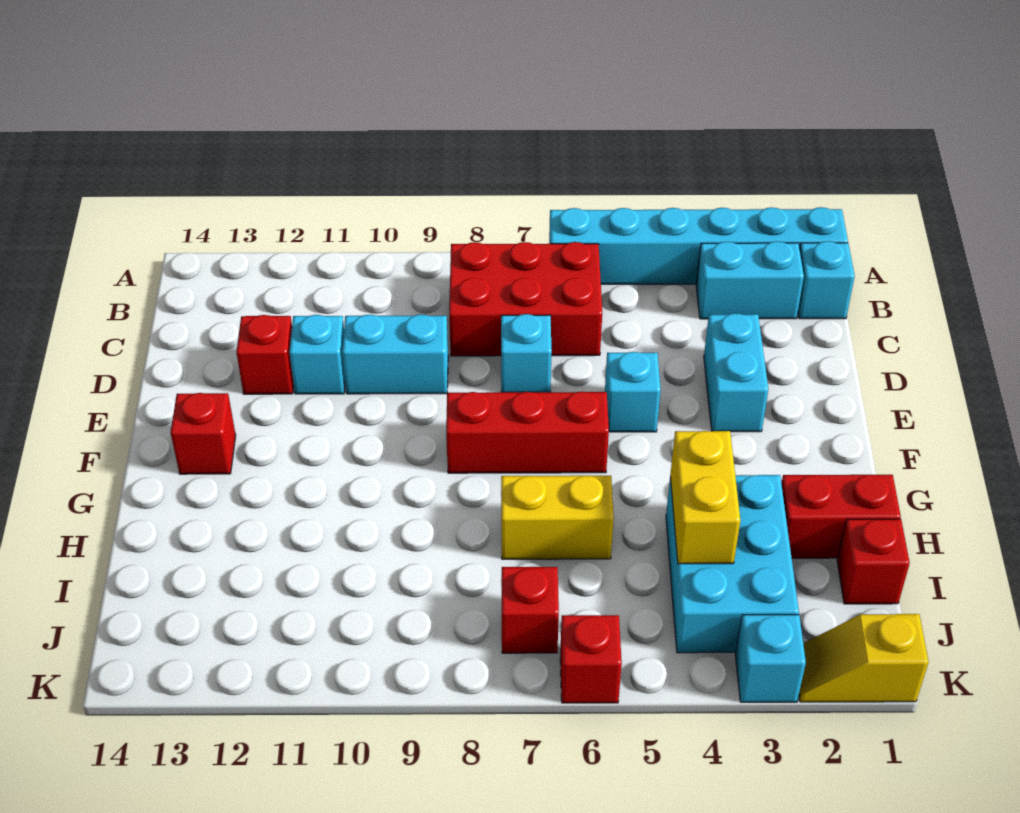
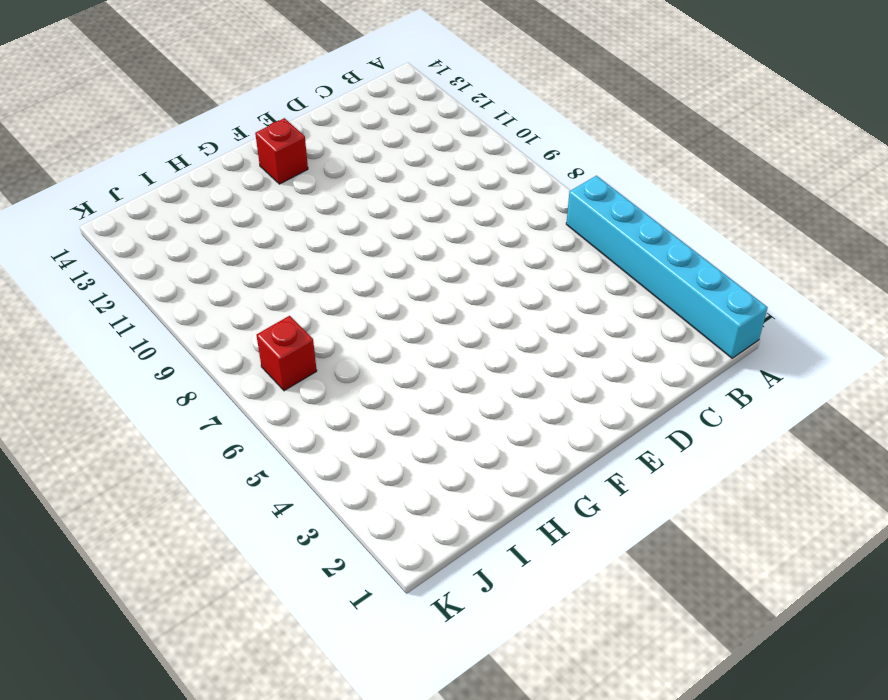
none -> cyan 1x1 brick [798,241,855,319]
none -> cyan 1x2 brick [696,241,804,319]
none -> red 2x3 brick [449,242,602,356]

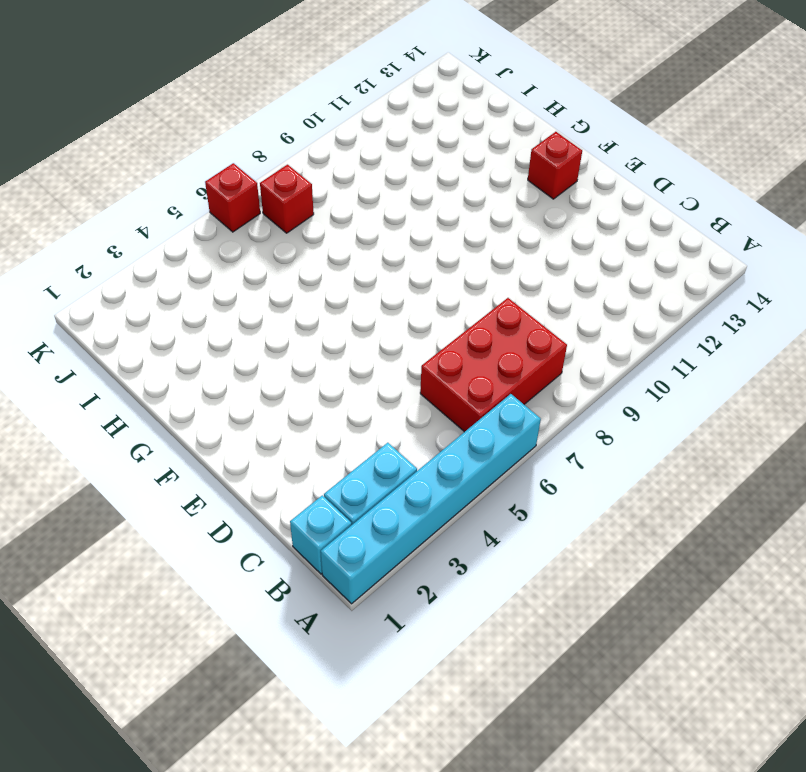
none -> cyan 1x2 brick [704,313,768,432]
none -> cyan 1x1 brick [501,314,552,392]
none -> cyan 1x2 brick [342,314,448,394]

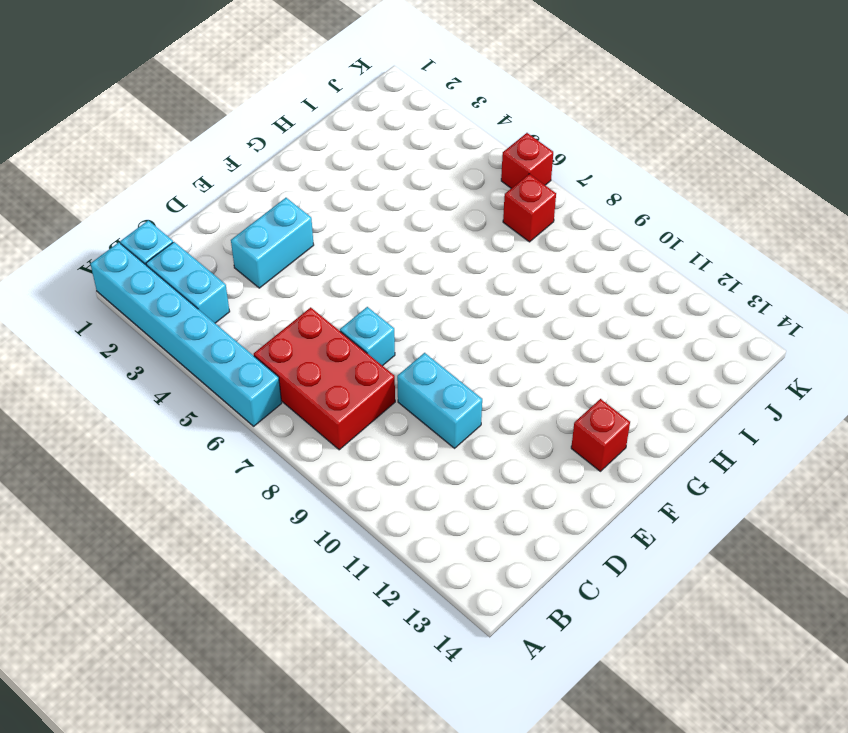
none -> cyan 1x1 brick [289,315,345,394]
none -> red 1x1 brick [236,315,294,394]
none -> cyan 1x1 brick [605,352,661,432]

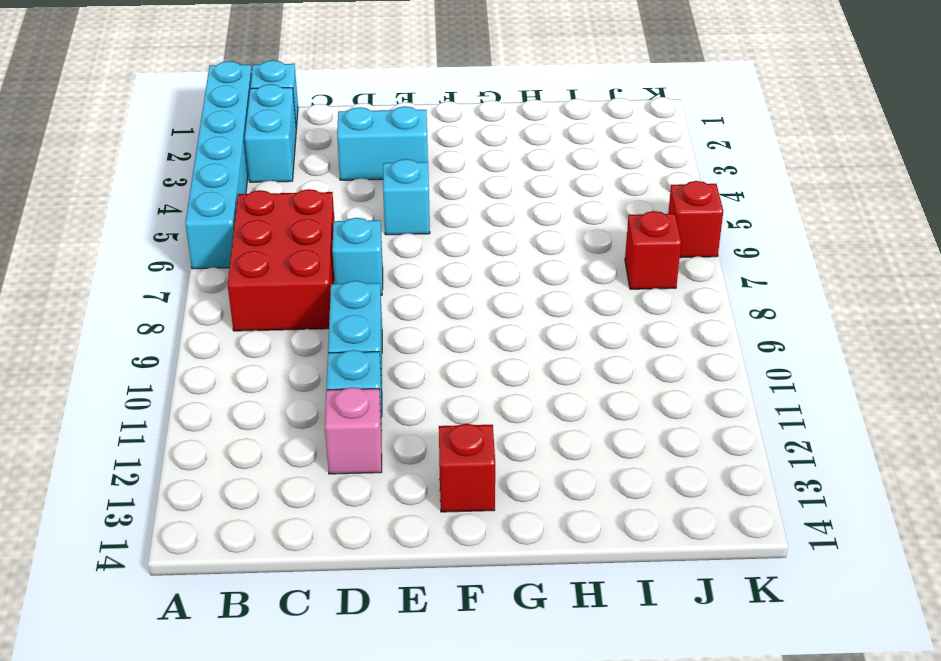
pink 1x1 brick [325,387,382,474] -> red 1x1 brick [236,315,294,394]
none -> red 1x3 brick [446,392,609,473]
none -> red 1x2 brick [781,475,901,558]
none -> cyan 2x3 brick [666,475,799,653]

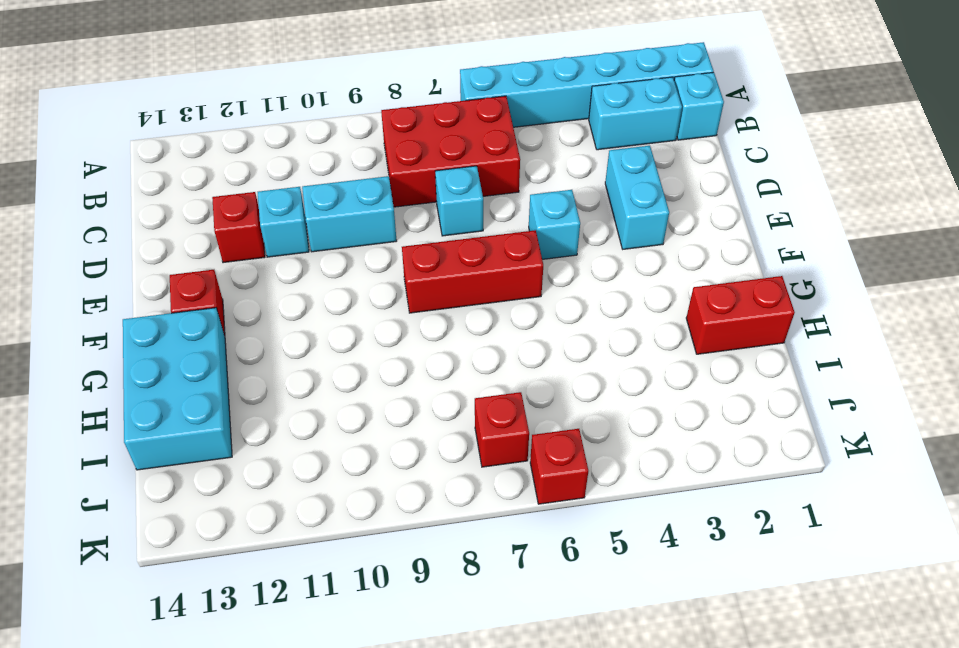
cyan 2x3 brick [123,308,232,470] -> cyan 2x3 brick moved to [666,475,799,653]
none -> yellow 1x2 brick [501,476,614,559]
none -> red 1x1 brick [837,519,910,604]
none -> yellow 1x2 slope [799,614,929,702]

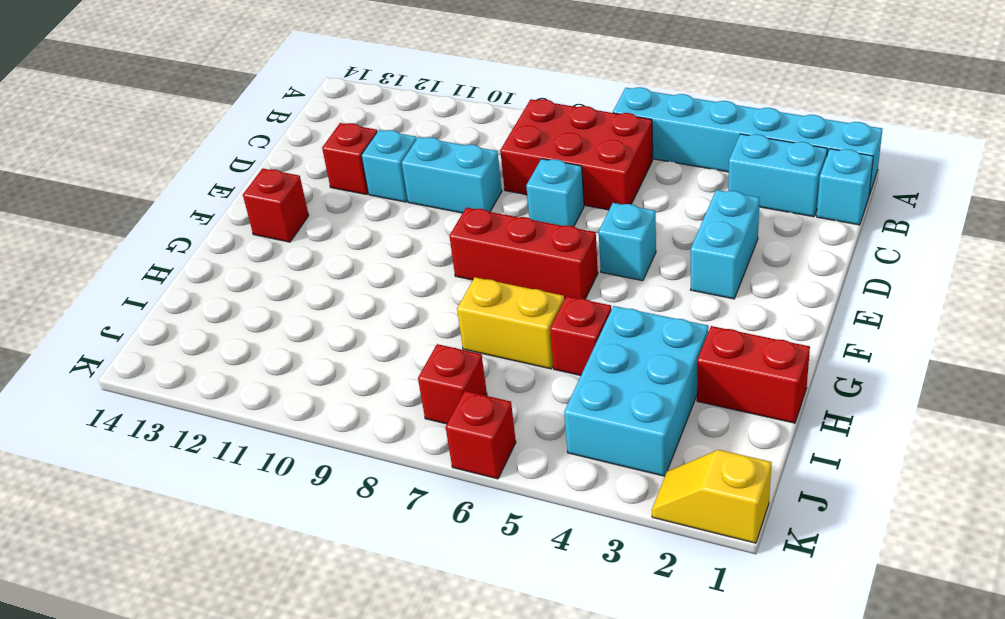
red 1x1 brick [550,296,611,375] -> red 1x1 brick moved to [837,519,910,604]
none -> cyan 1x1 brick [735,615,806,702]
none -> yellow 1x2 brick [670,431,740,564]

